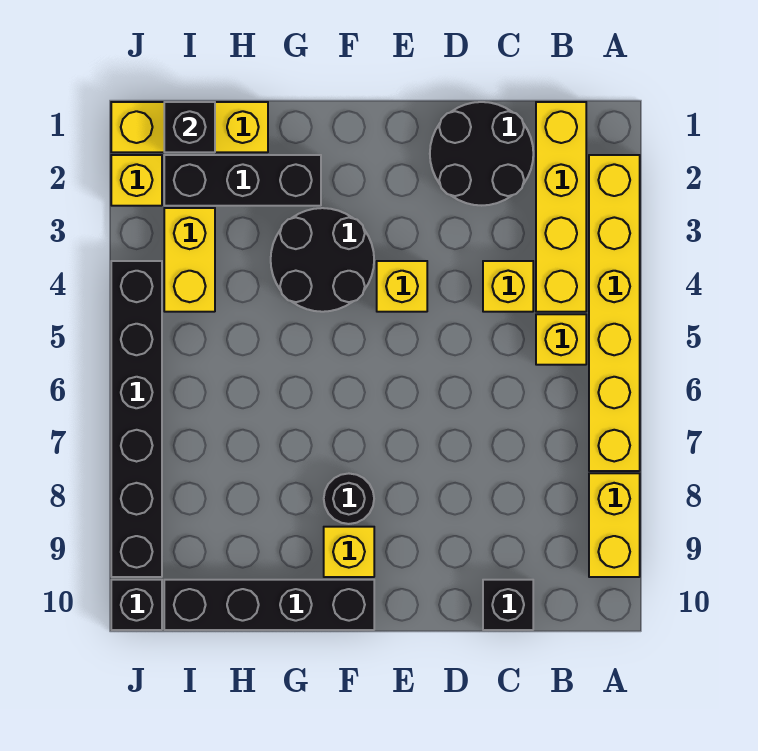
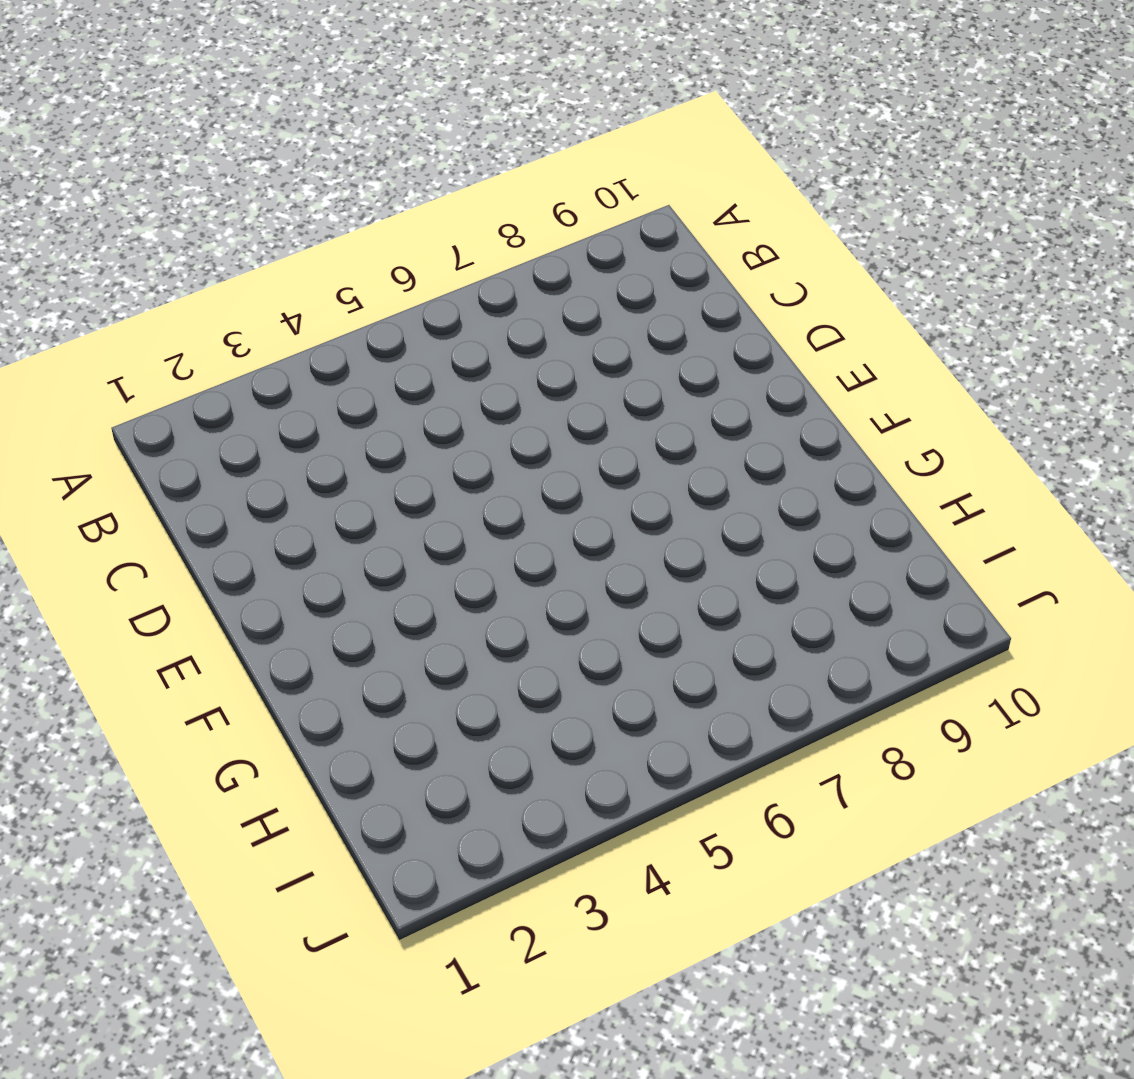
none -> yellow 1x6 brick [589,155,640,471]
none -> yellow 1x2 brick [589,473,640,577]
none -> yellow 1x4 brick [536,102,586,312]

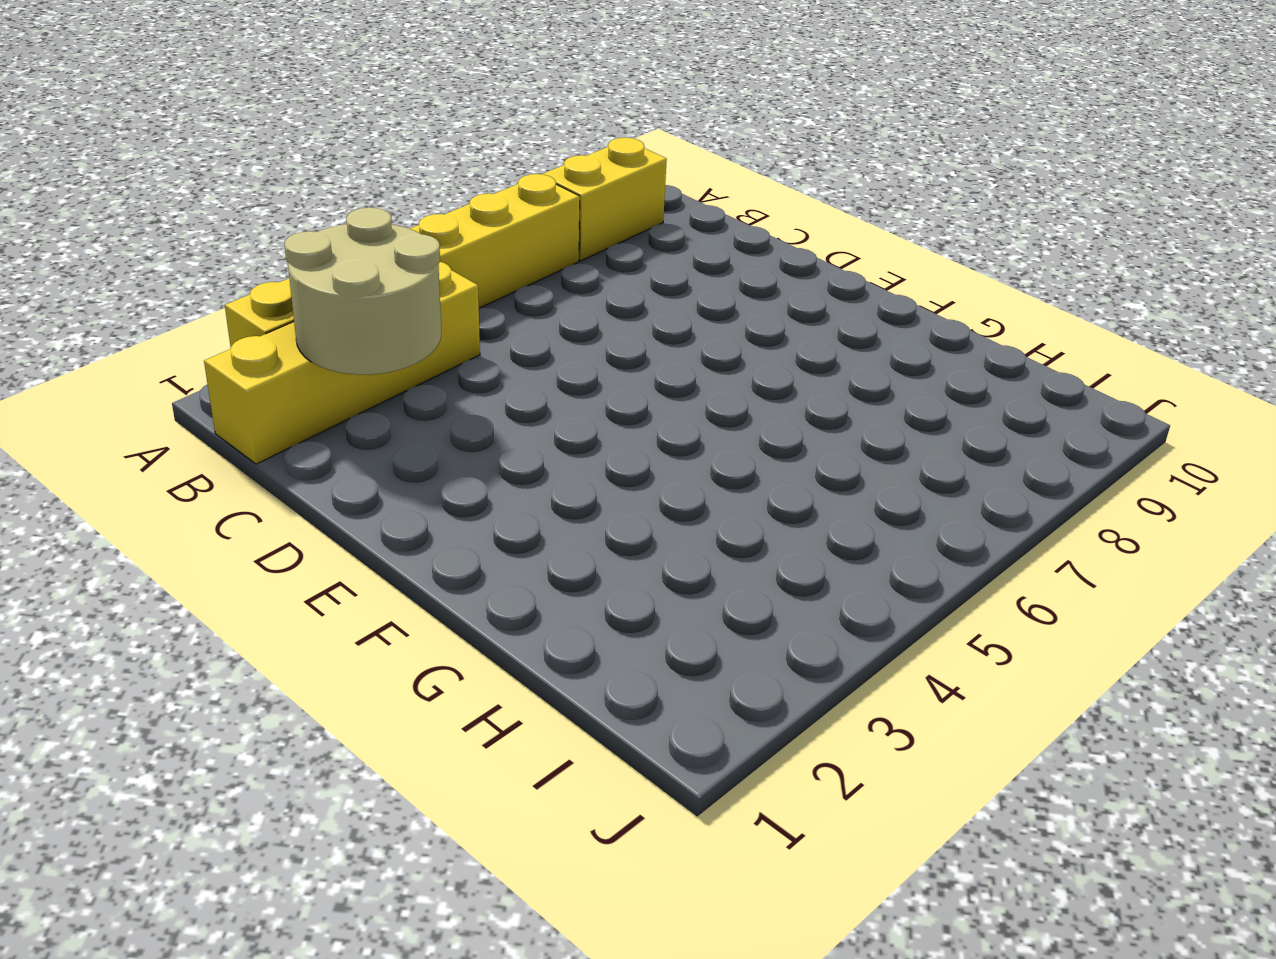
tan 2x2 round brick [284,207,441,375] -> none
none -> yellow 1x1 brick [536,314,586,365]
none -> black 2x2 round brick [430,102,533,206]
none -> yellow 1x1 brick [483,261,533,312]

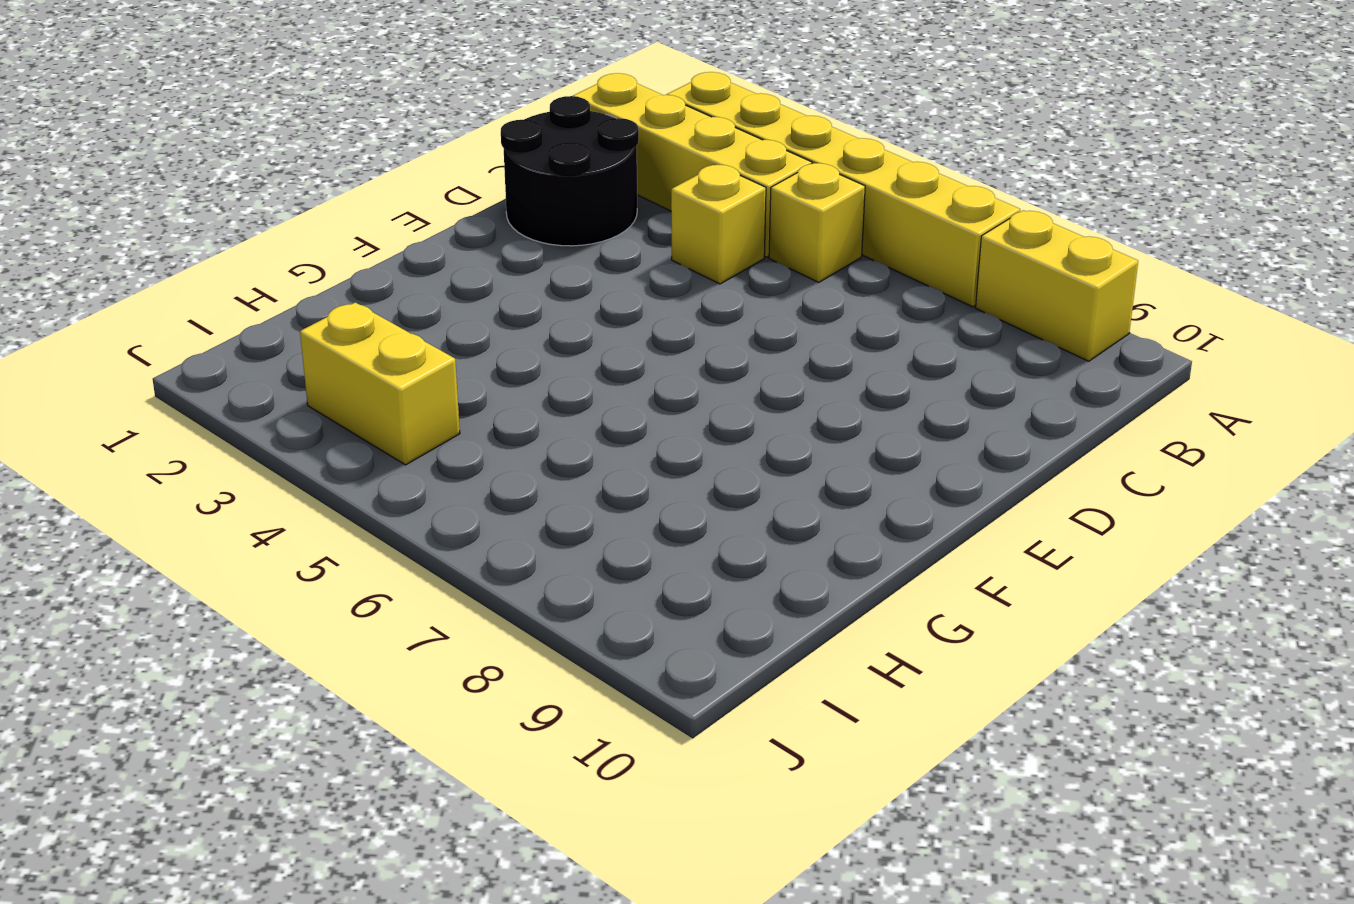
none -> black 1x1 brick [483,580,533,630]
none -> yellow 1x1 brick [377,261,427,312]
none -> black 2x2 round brick [271,208,374,312]

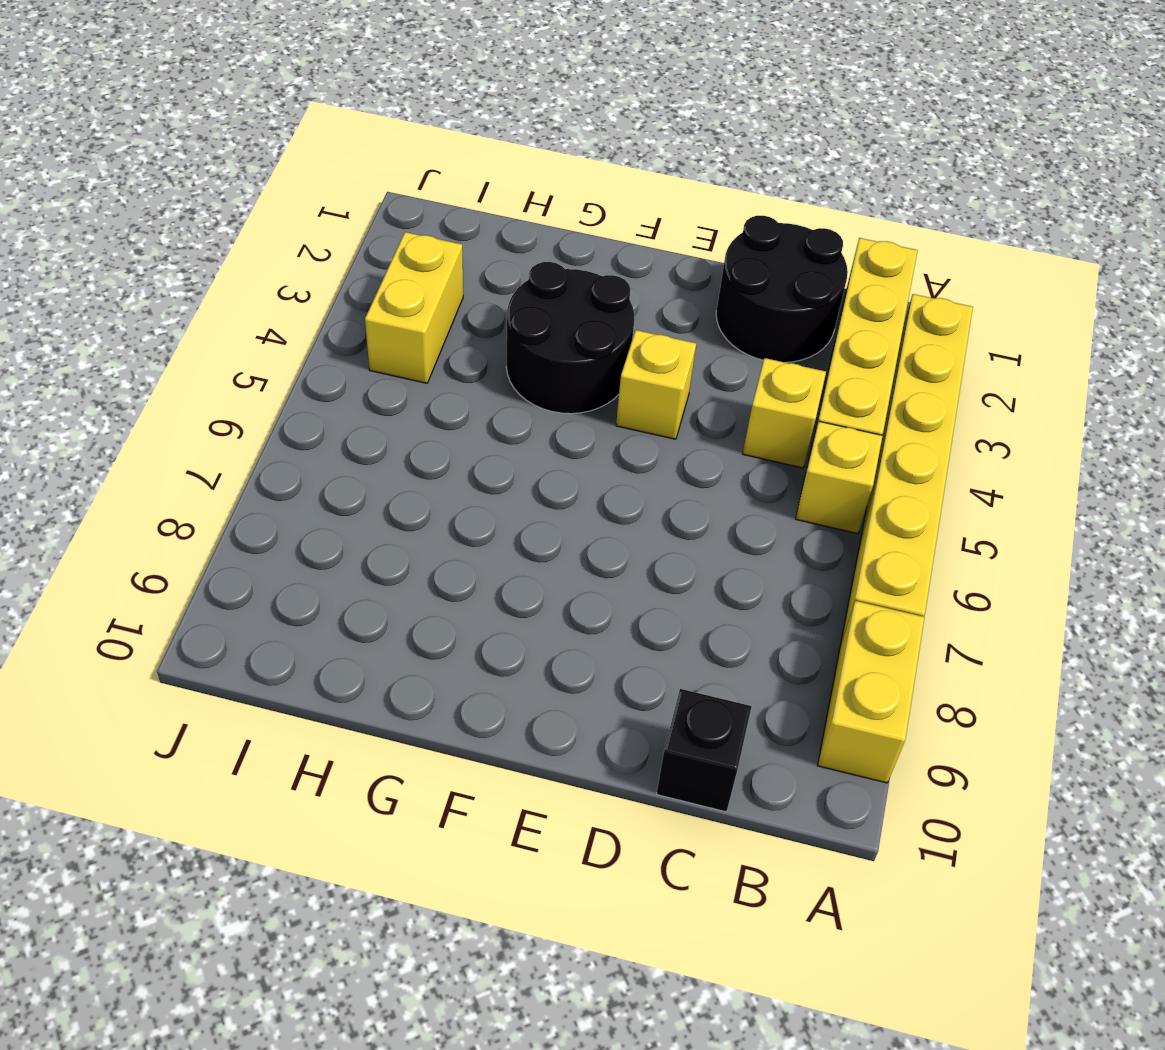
none -> black 1x1 round brick [324,474,374,524]
none -> yellow 1x1 brick [324,527,374,577]
none -> black 1x4 brick [164,580,374,630]

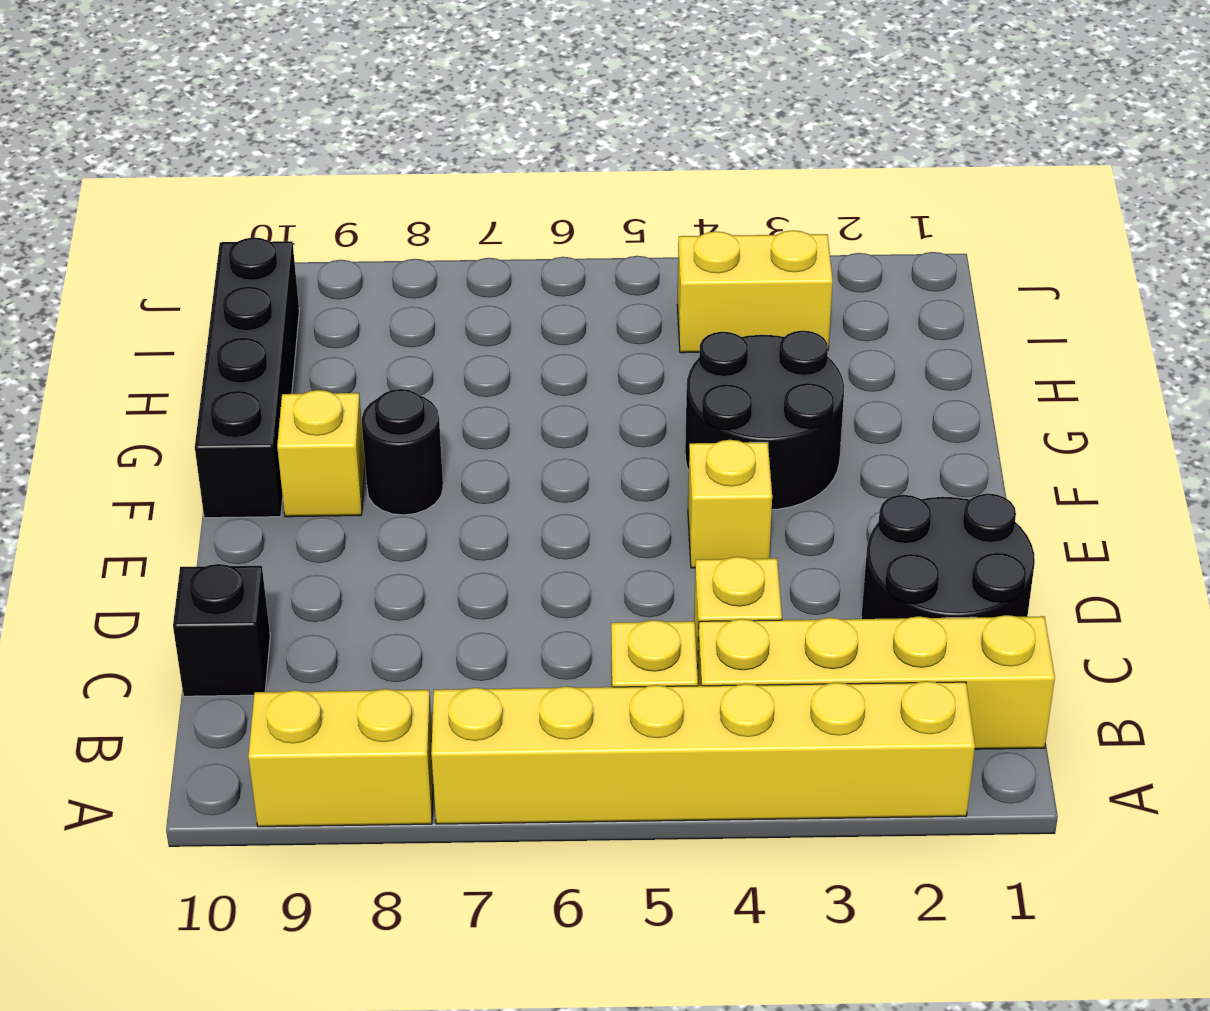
none -> black 1x3 brick [164,155,321,206]
none -> yellow 1x3 brick [111,102,268,152]
none -> yellow 1x1 brick [111,155,162,206]

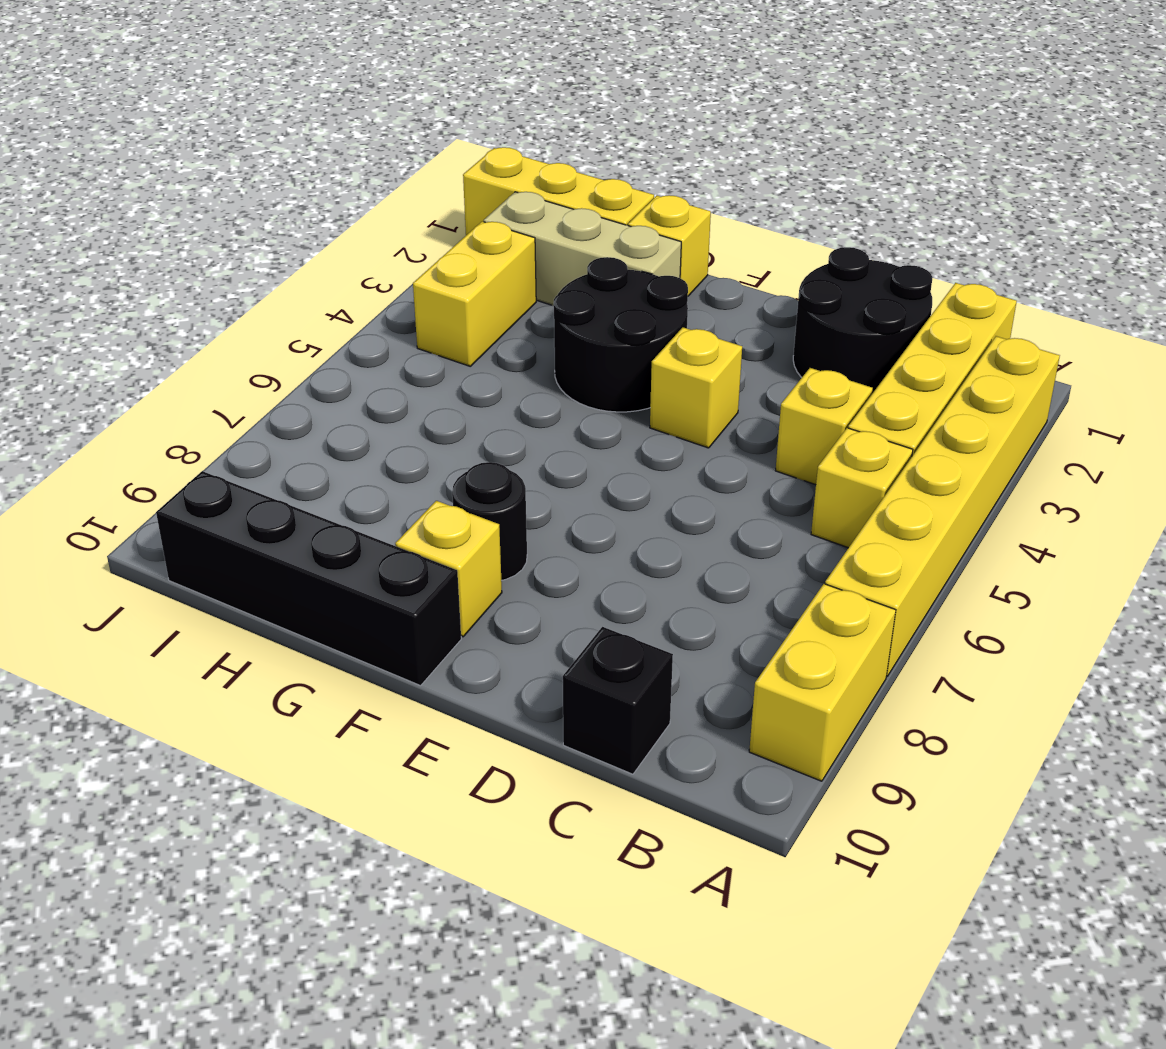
yellow 1x1 brick [628,195,711,296] -> yellow 1x1 brick moved to [111,155,162,206]
tan 1x3 brick [484,192,681,306] -> black 1x3 brick [164,155,321,206]
none -> black 1x6 brick [111,261,162,577]
none -> black 1x1 brick [111,580,162,630]
none -> black 1x1 brick [164,102,215,152]

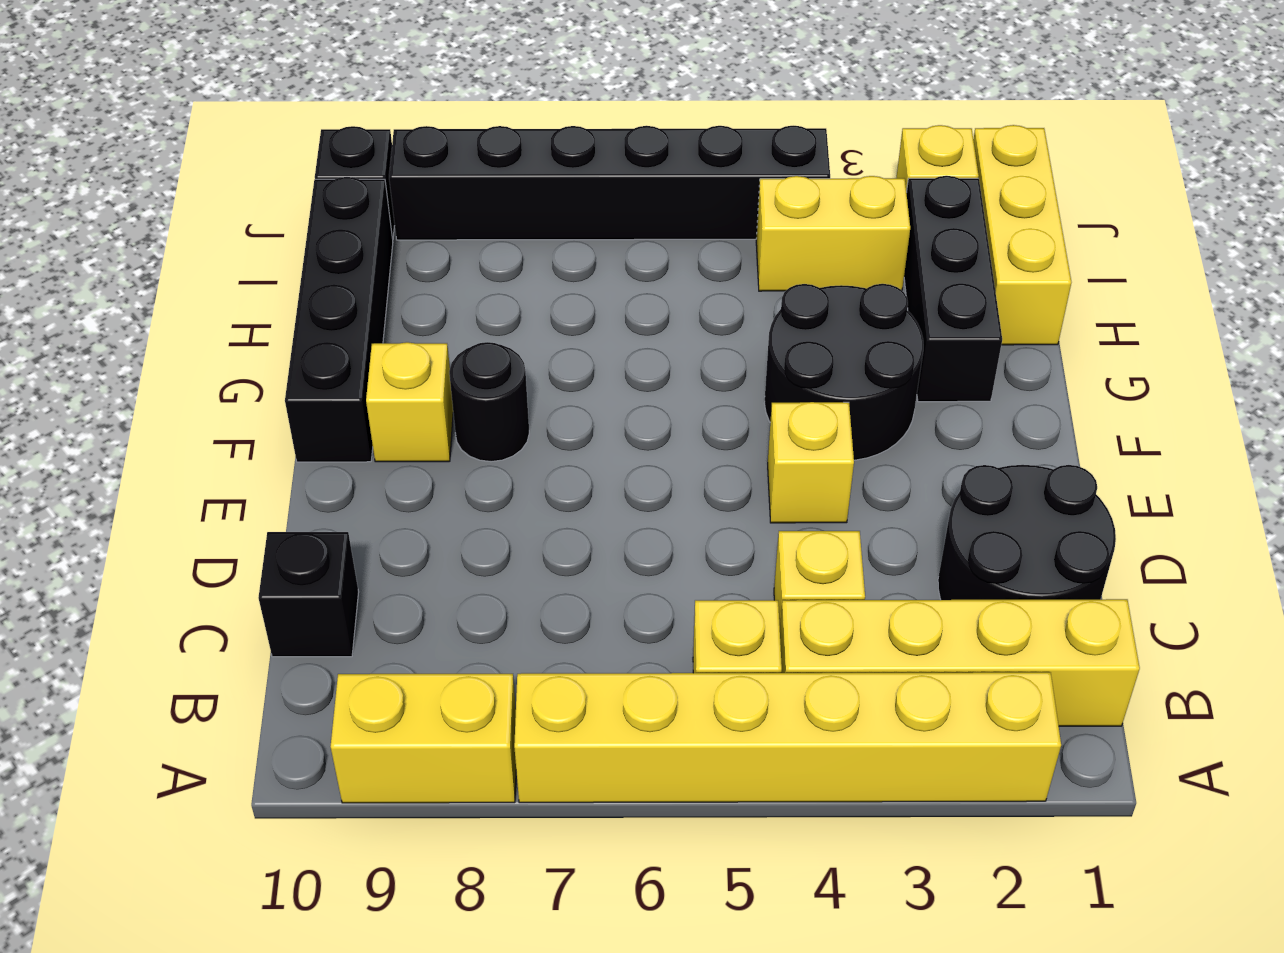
none -> black 1x1 brick [164,102,215,152]

